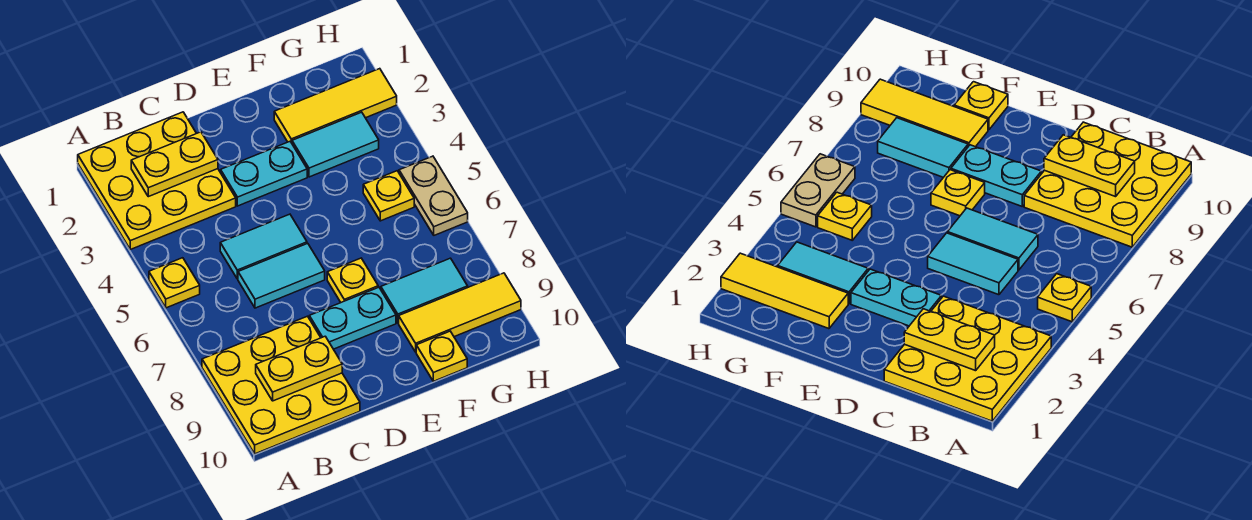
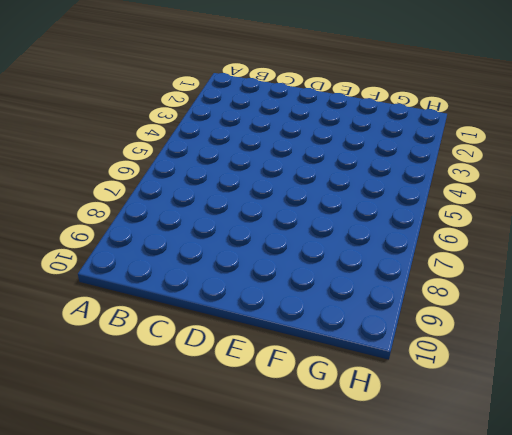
none -> yellow 3x3 plate [78,112,236,249]
none -> yellow 1x1 plate [149,258,200,308]
none -> yellow 3x3 plate [202,316,360,454]

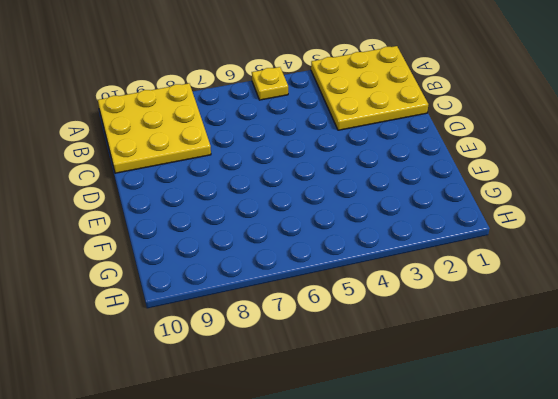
none -> cyan 1x2 tile [220,214,307,279]
none -> cyan 1x2 tile [238,243,325,308]
none -> cyan 1x2 plate [221,142,307,206]

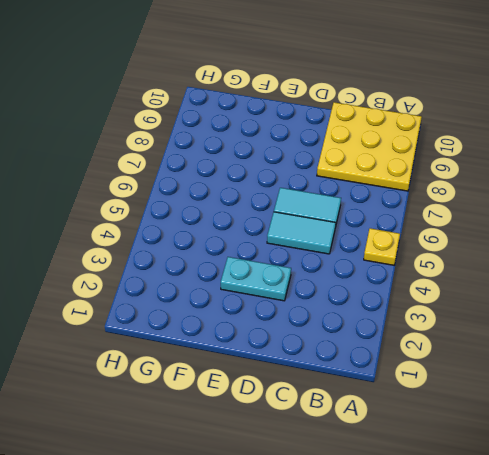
none -> yellow 3x3 plate [78,112,236,249]
none -> cyan 1x2 plate [309,287,396,349]
none -> yellow 1x1 plate [327,258,378,302]

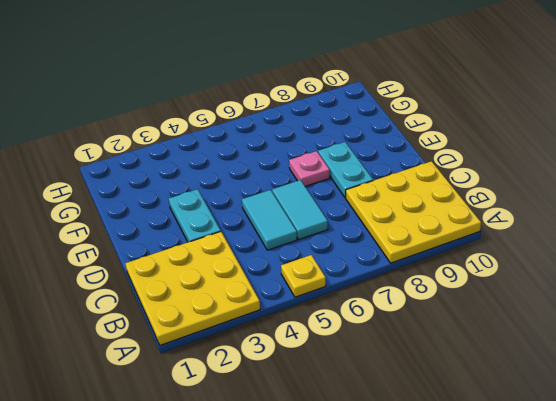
pink 1x1 plate [289,151,330,186] -> yellow 1x1 plate [327,258,378,302]
none -> yellow 1x3 tile [274,69,397,143]
none -> cyan 1x2 tile [292,112,379,177]
none -> cyan 1x2 tile [381,258,468,323]

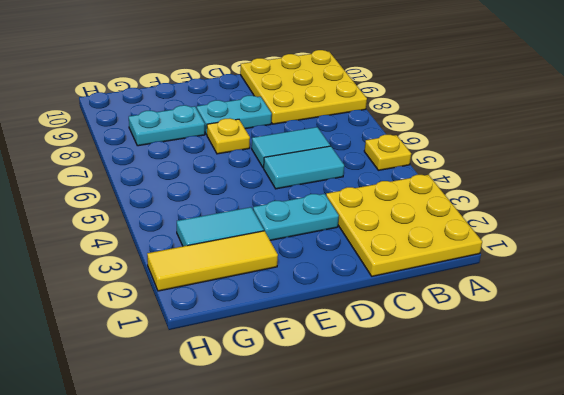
cyan 1x2 plate [129,105,205,146] -> cyan 1x2 tile [381,258,468,323]
none -> yellow 1x3 tile [399,273,521,352]
none -> yellow 1x1 plate [416,331,467,381]
none -> yellow 1x1 plate [363,171,414,221]

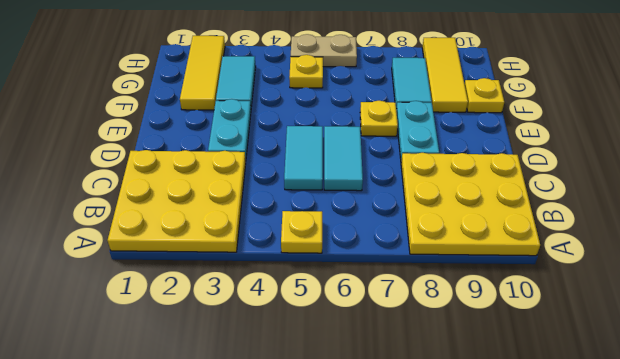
none -> yellow 1x2 plate [131,132,218,197]
none -> yellow 1x2 plate [256,336,342,401]

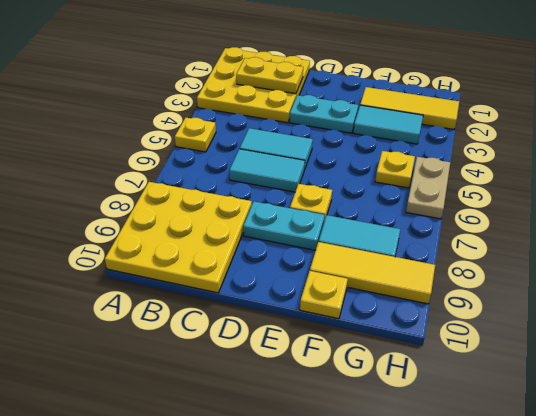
none -> yellow 1x2 plate [256,336,342,401]

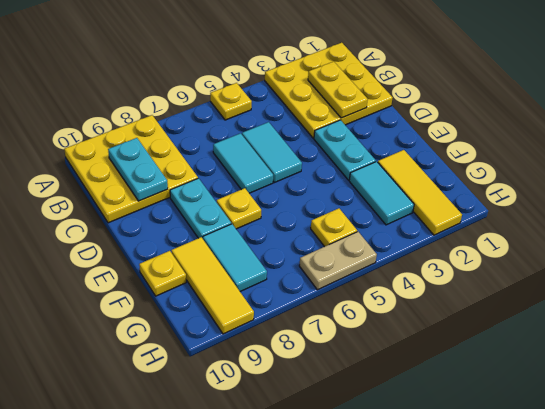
cyan 1x2 plate [108,138,168,201] -> yellow 1x2 plate [256,336,342,401]

